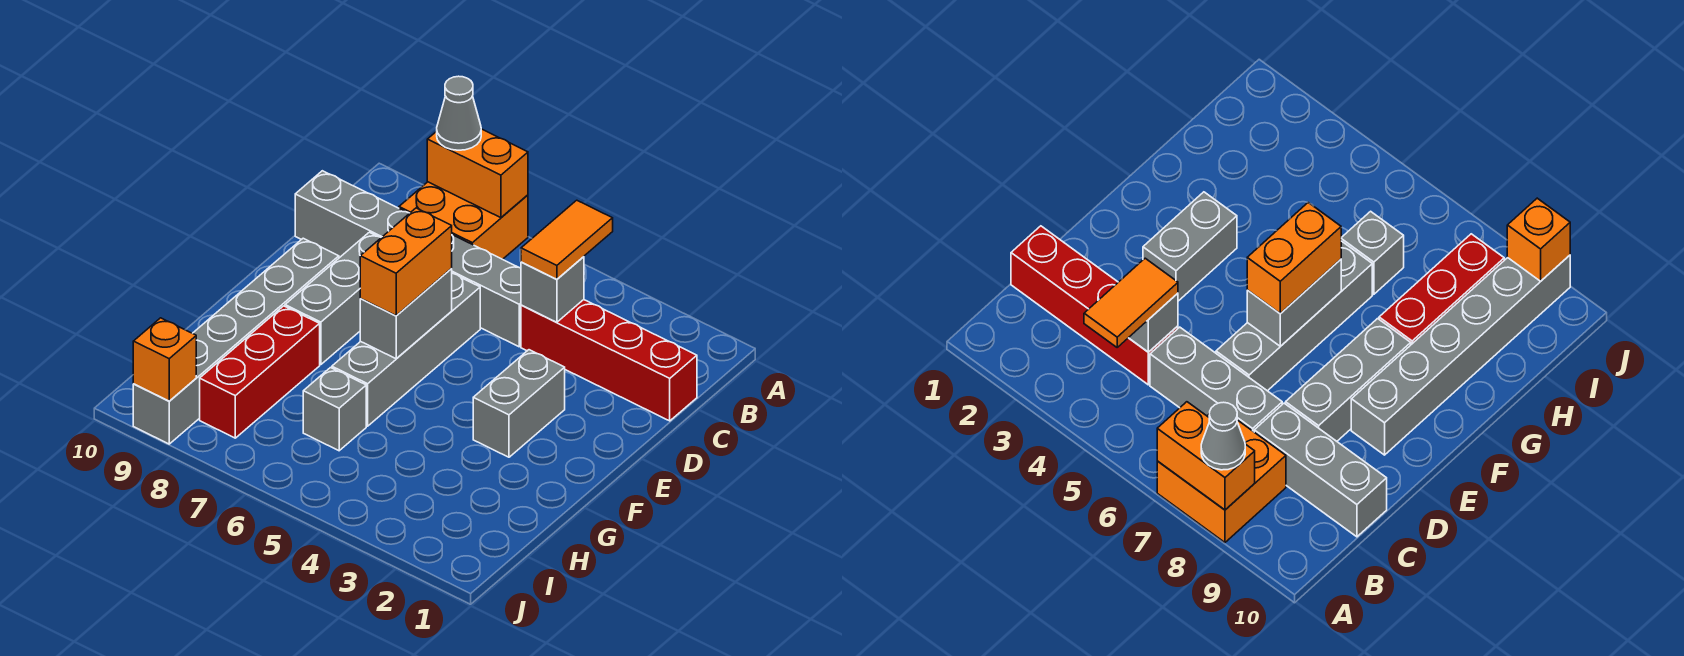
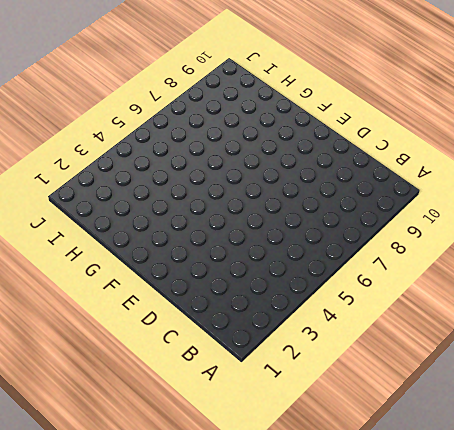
none -> orange 2x2 brick [399,182,528,259]
none -> red 1x4 brick [521,300,697,421]
none -> grey 1x3 brick [451,235,521,347]

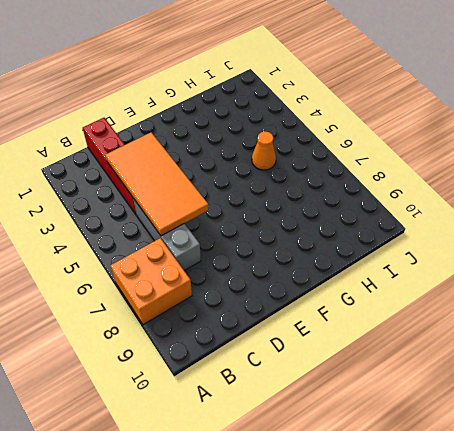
orange 2x4 tile [105,132,208,236] -> grey 1x1 brick [521,257,584,322]
orange 1x1 cone [252,132,276,170] -> none
none -> grey 1x3 brick [295,171,409,258]
none -> grey 1x4 brick [332,273,480,426]
none -> grey 1x3 brick [285,232,381,365]

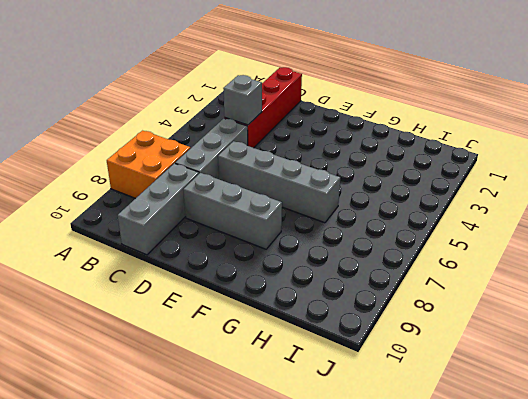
none -> grey 1x2 brick [473,350,565,457]
none -> grey 1x6 brick [133,238,339,444]
none -> red 1x3 brick [200,306,320,438]

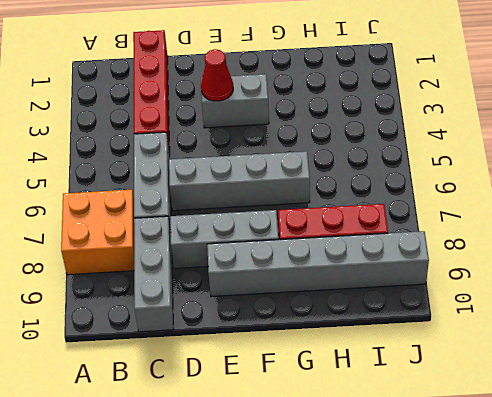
red 1x1 cone [201,49,233,101] -> none
none -> grey 1x1 brick [303,368,366,451]
none -> orange 1x2 brick [427,129,528,218]
none -> grey 1x1 brick [521,257,584,322]

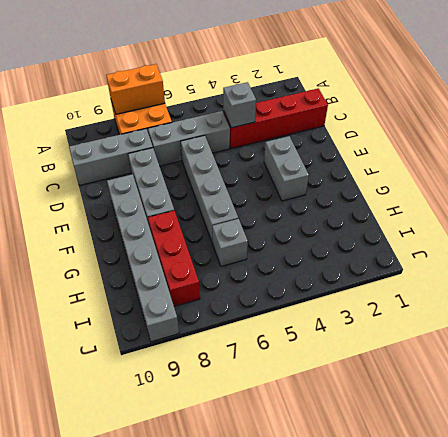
none -> grey 1x2 brick [360,269,452,359]
none -> orange 1x1 brick [133,318,196,401]
none -> grey 1x1 cone [437,76,481,150]

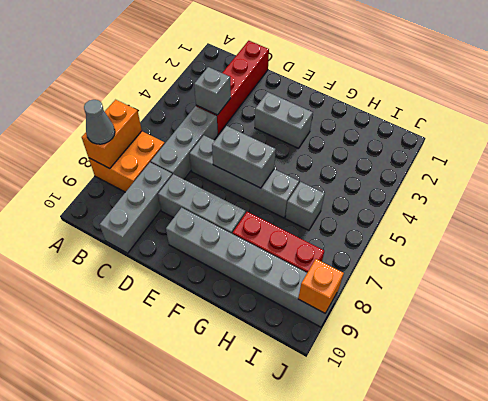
none -> orange 1x2 tile [521,200,613,279]
none -> orange 1x2 brick [360,208,452,316]

